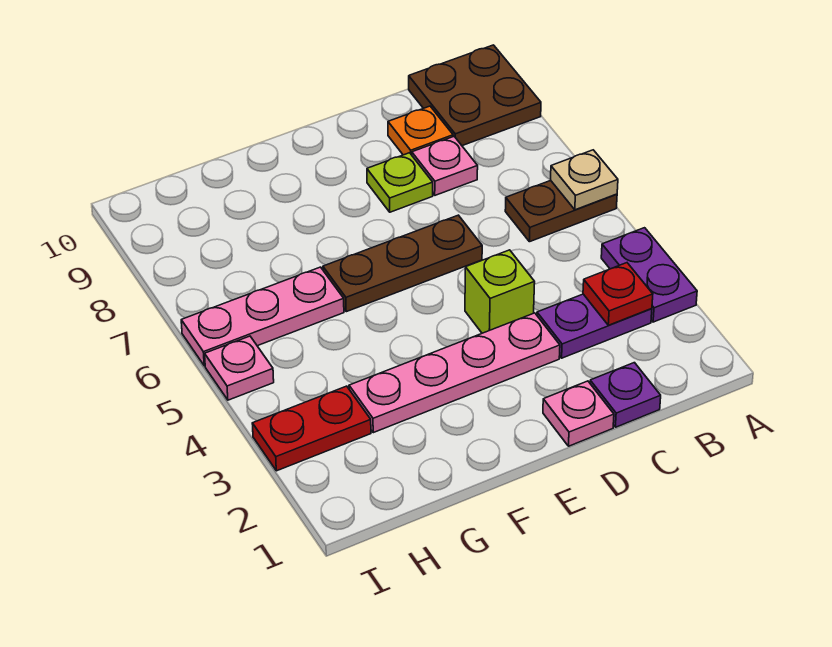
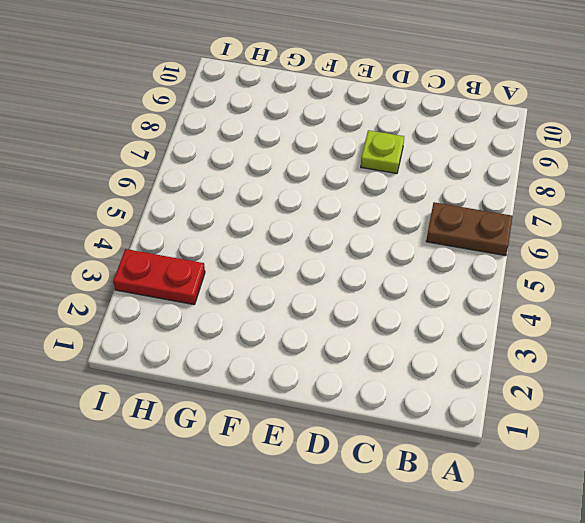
none -> purple 1x2 plate [601,228,697,322]
none -> brown 2x2 plate [409,45,541,146]
none -> purple 1x2 plate [537,294,652,358]

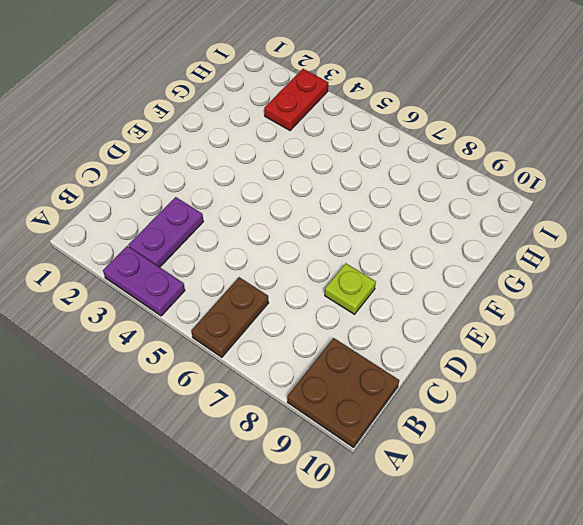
none -> purple 1x1 plate [590,363,661,427]
none -> pink 1x1 plate [412,137,478,195]
none -> orange 1x1 plate [388,106,453,155]

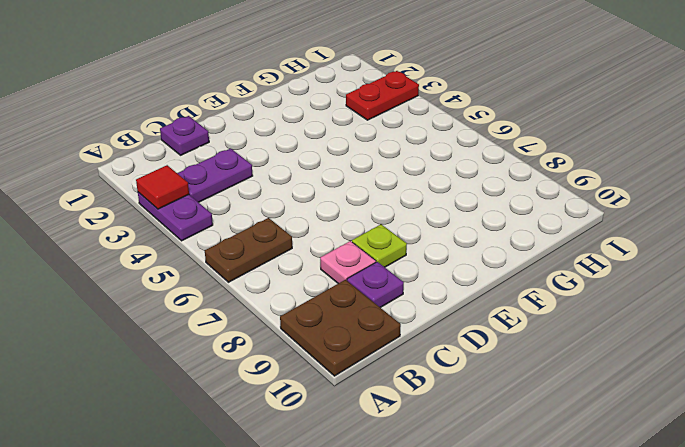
red 1x1 tile [136,165,189,209] -> none
purple 1x1 plate [347,262,404,308] -> orange 1x1 plate [388,106,453,155]
none -> pink 1x1 plate [543,381,614,446]
none -> pink 1x4 plate [349,313,560,433]
none -> lime 1x1 brick [465,250,535,333]

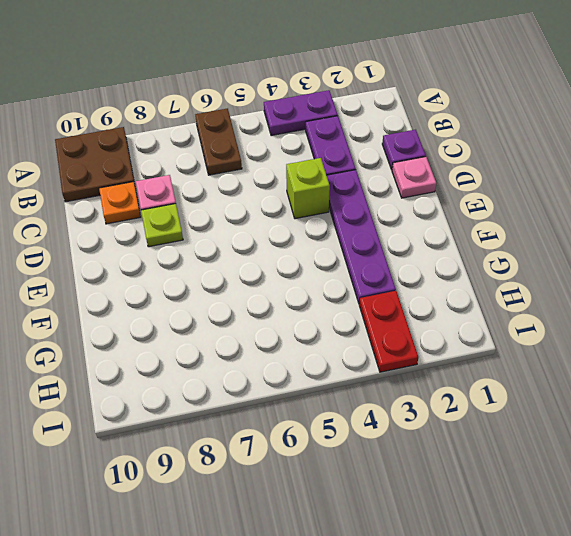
purple 1x4 plate [327,170,396,304] -> pink 1x4 plate [349,313,560,433]
none -> brown 1x3 plate [323,215,482,312]
none -> pink 1x3 plate [181,267,344,366]
none -> pink 1x1 plate [205,336,274,400]

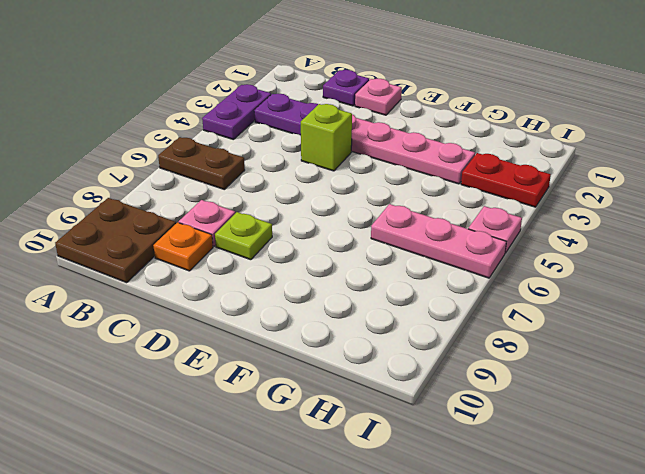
none -> brown 1x3 plate [323,215,482,312]
none -> tan 1x1 plate [551,150,618,210]
none -> red 1x1 plate [583,263,653,325]

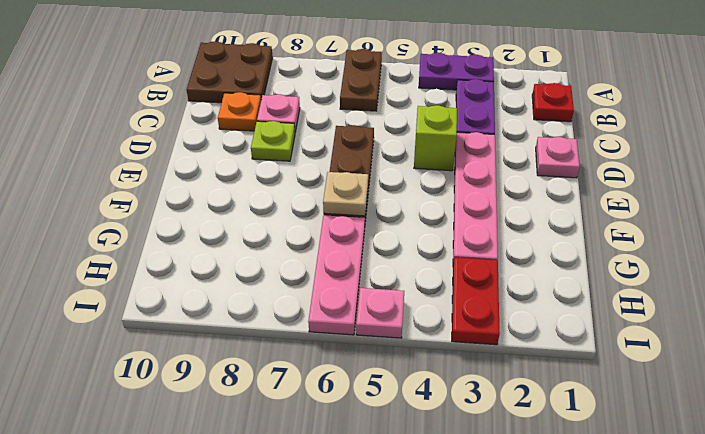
red 1x1 plate [532,83,574,122] -> red 1x1 plate moved to [583,263,653,325]
tan 1x1 plate [323,172,368,216] -> tan 1x1 plate moved to [551,150,618,210]
none -> purple 1x1 plate [590,363,661,427]

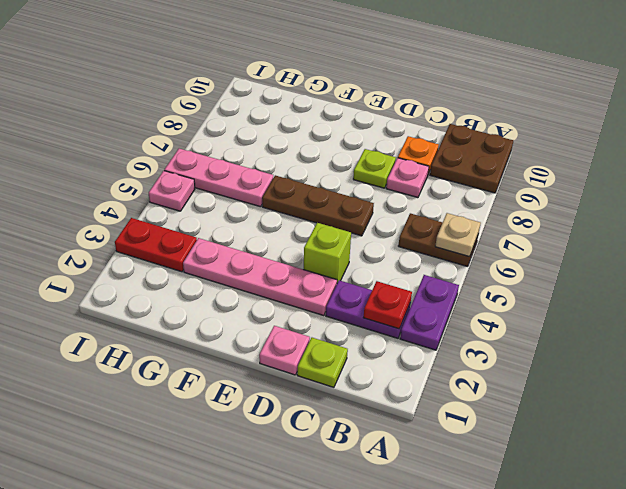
lime 1x1 plate [297,338,348,387] -> purple 1x1 plate [590,363,661,427]

